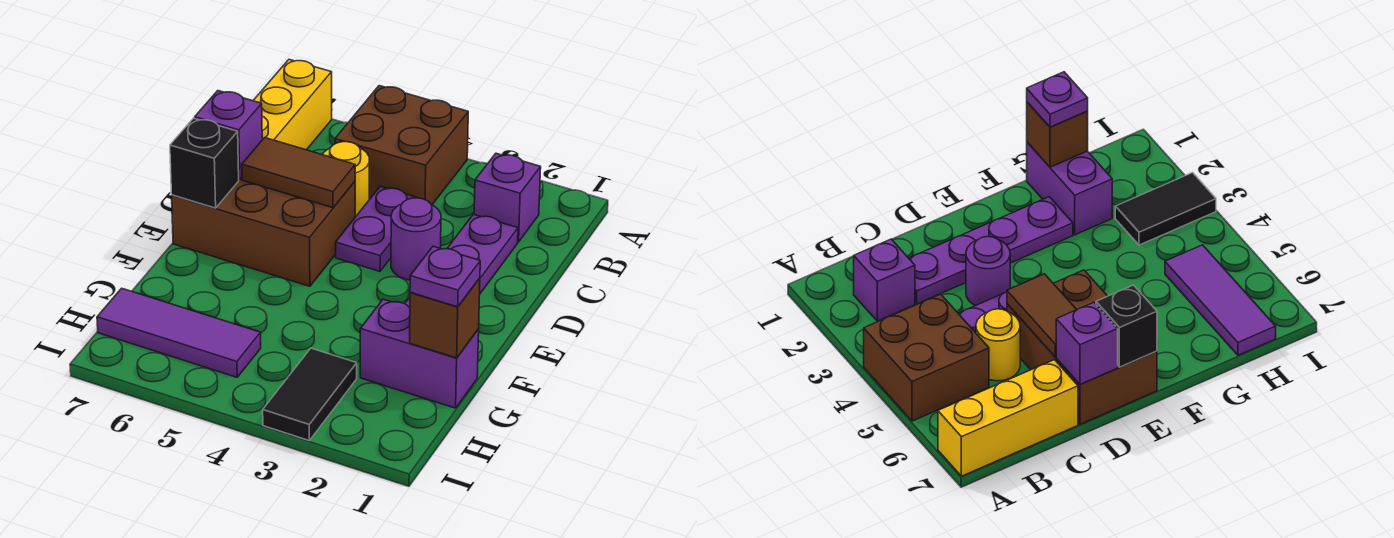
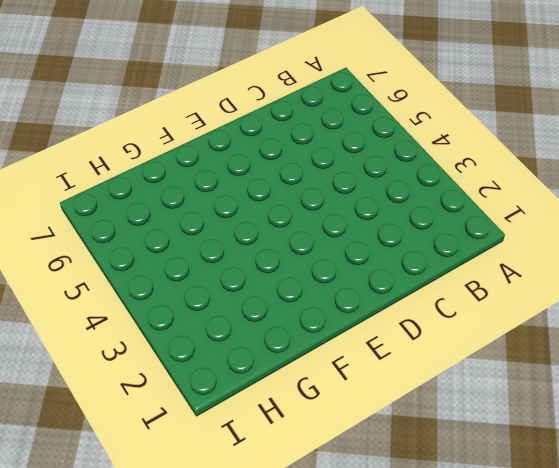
none -> brown 2x2 brick [335,86,468,205]
none -> yellow 1x3 brick [253,59,332,150]
none -> purple 1x1 brick [474,153,541,242]

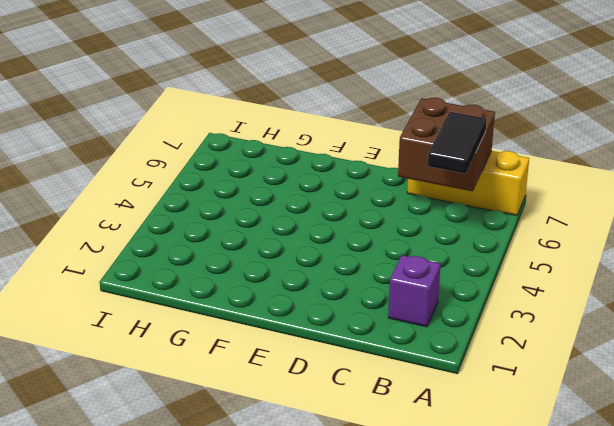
black 1x2 tile [428,112,487,174] -> black 1x2 tile turned to [263,348,357,441]
brown 2x2 brick [398,98,495,191] -> brown 2x2 brick moved to [335,86,468,205]
none -> purple 1x4 plate [405,214,518,307]
none -> purple 1x2 plate [336,187,417,271]
none -> yellow 1x1 round brick [322,142,369,217]

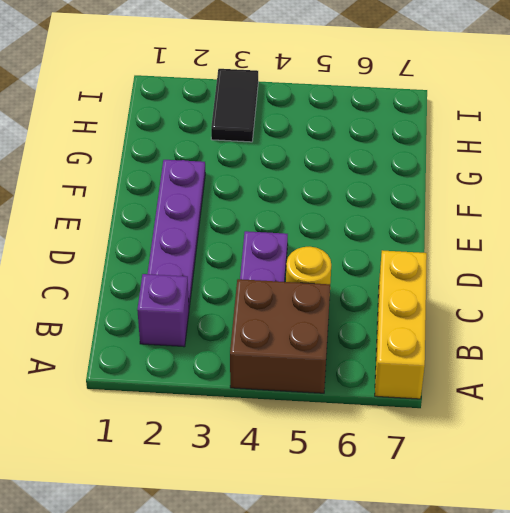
none -> purple 1x1 round brick [391,198,441,280]
none -> brown 2x3 brick [172,178,355,286]
none -> purple 1x2 brick [360,299,479,408]

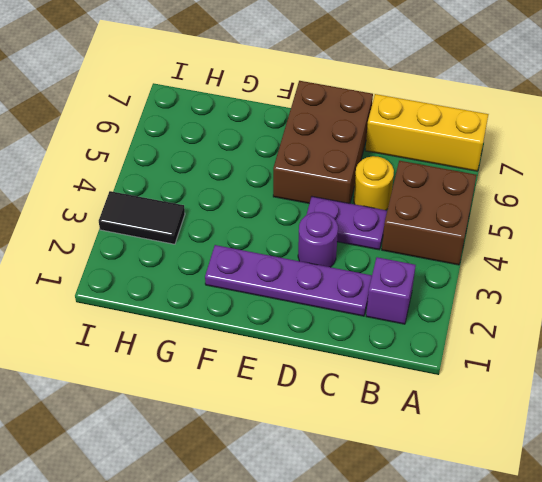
none -> purple 1x2 brick [360,299,479,408]
none -> purple 1x3 tile [97,288,261,377]
none -> brown 1x2 tile [242,138,355,208]

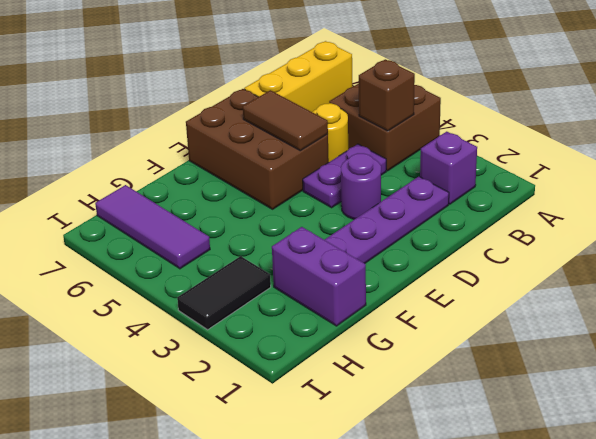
brown 1x1 brick [359,59,415,131] -> brown 1x1 brick moved to [410,278,480,358]
none -> purple 1x1 brick [195,91,262,180]
none -> black 1x1 brick [170,118,239,208]
none -> purple 1x1 plate [410,246,480,307]

